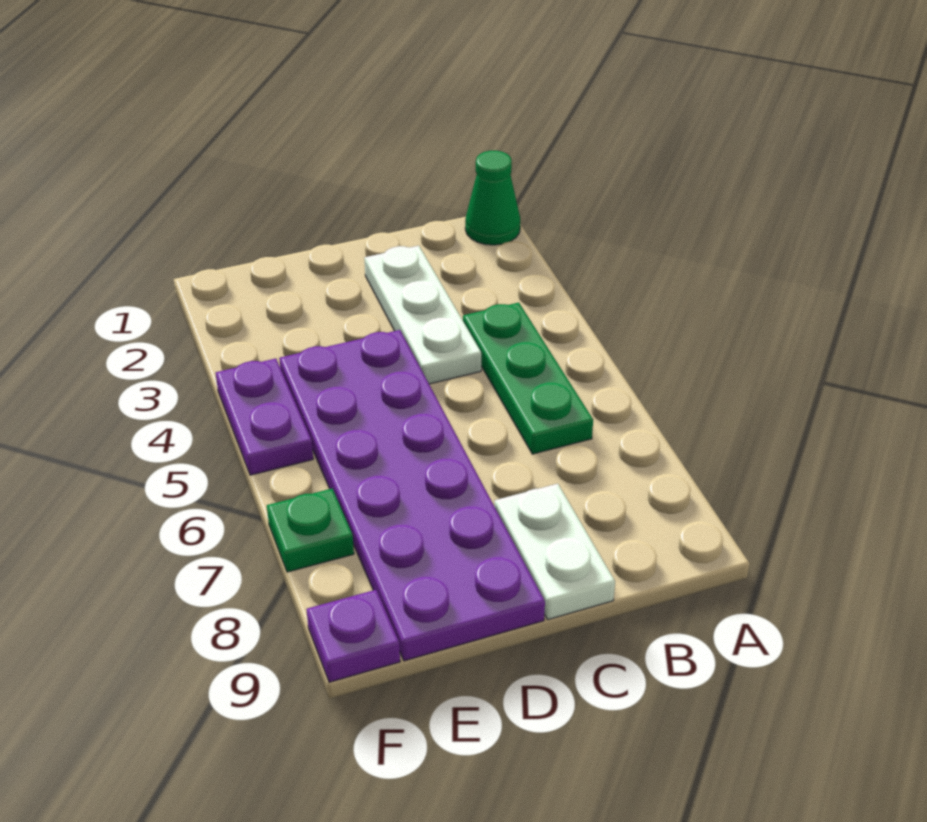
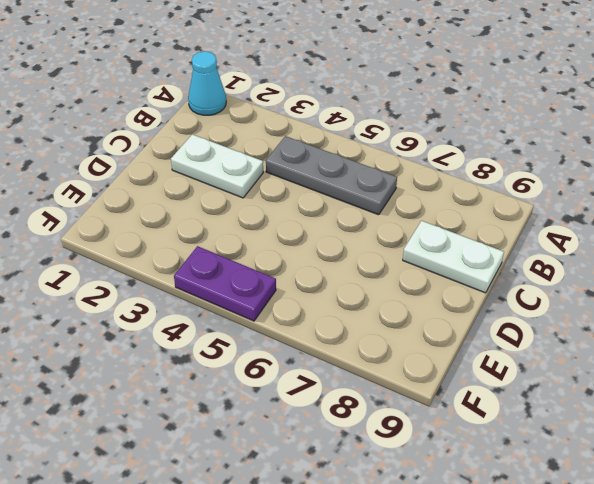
cyan 1x1 cone [188,51,226,115] -> green 1x1 cone [465,151,520,245]
grey 1x3 plate [266,136,397,215] -> green 1x3 plate [463,303,593,454]
white 1x2 plate [171,134,263,198] -> white 1x3 plate [365,246,481,384]
none -> purple 2x6 plate [279,330,545,661]
none -> green 1x1 plate [267,489,354,572]

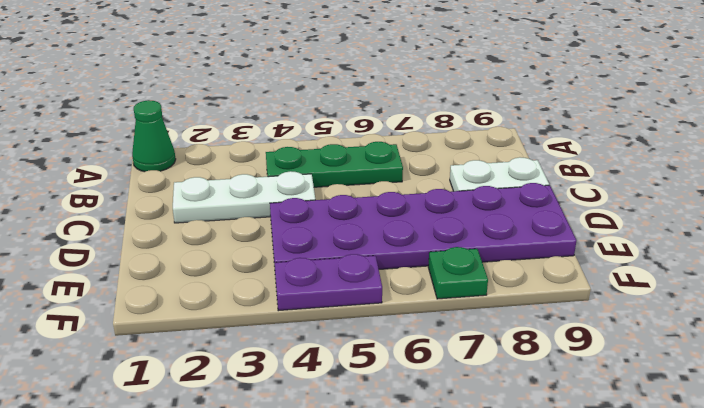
none -> purple 1x1 plate [307,590,400,682]

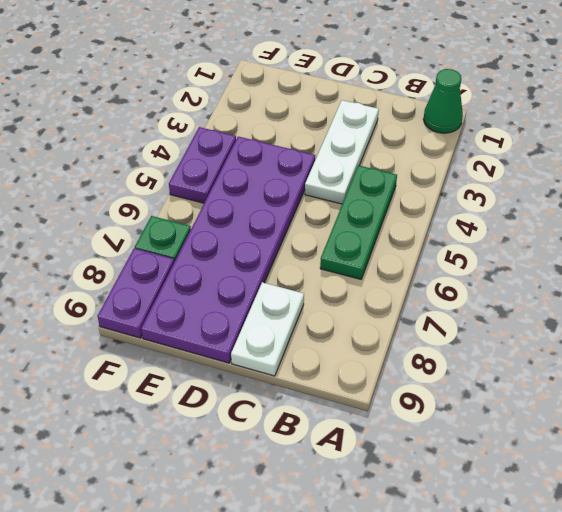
purple 1x2 plate [98,248,174,338] -> purple 1x1 plate [307,590,400,682]

